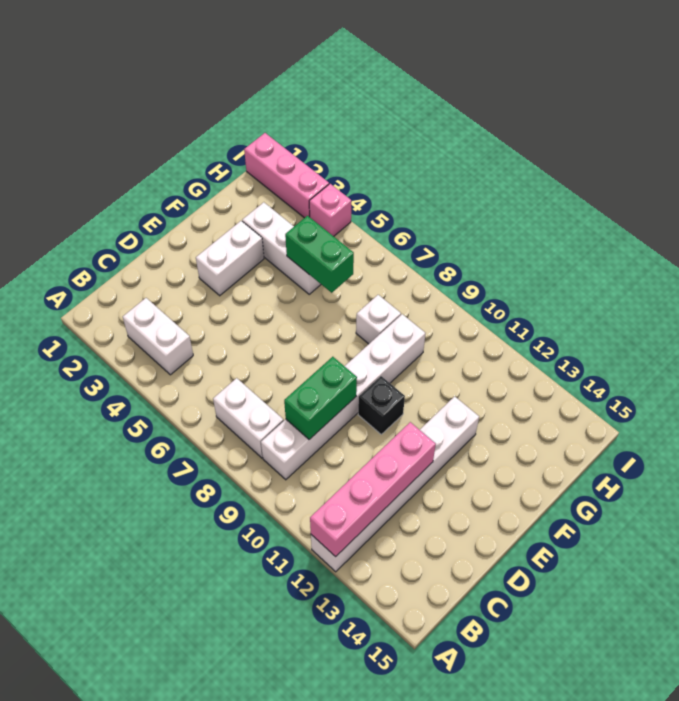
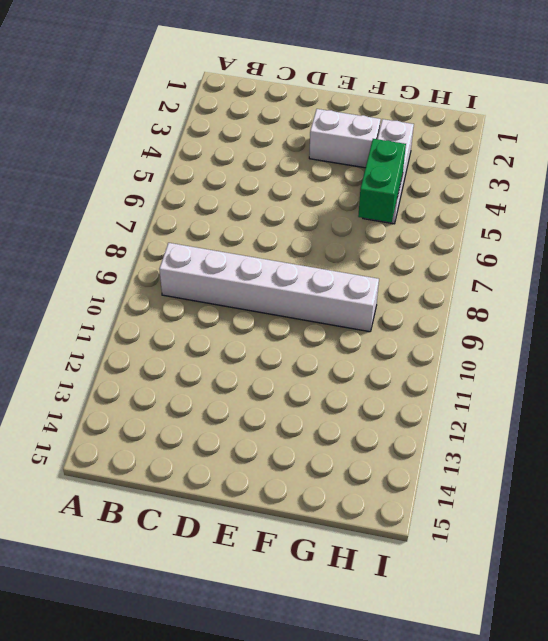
none -> white 1x6 brick [311,396,479,572]
none -> white 1x2 brick [123,298,193,375]
none -> white 1x2 brick [213,378,284,458]

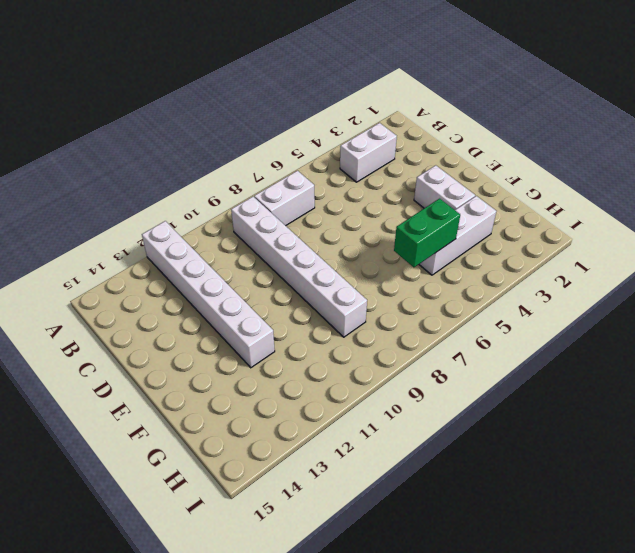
none -> black 1x1 brick [358,376,405,434]
none -> white 1x1 brick [356,295,401,344]
none -> pink 1x3 brick [244,133,329,218]

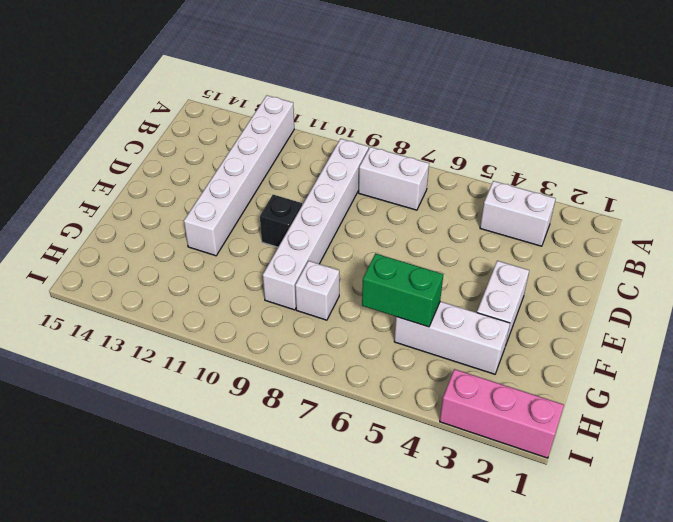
none -> pink 1x1 brick [309,184,351,236]
none -> pink 1x4 brick [310,422,436,557]
none -> green 1x2 brick [284,357,357,440]

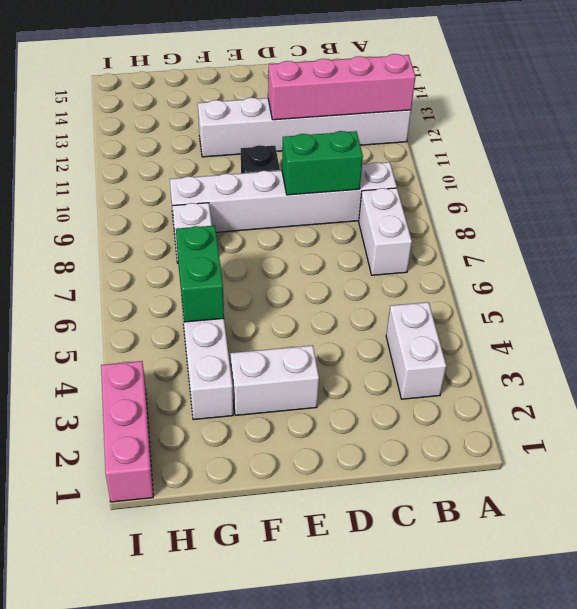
none -> pink 1x1 brick [309,184,351,236]

